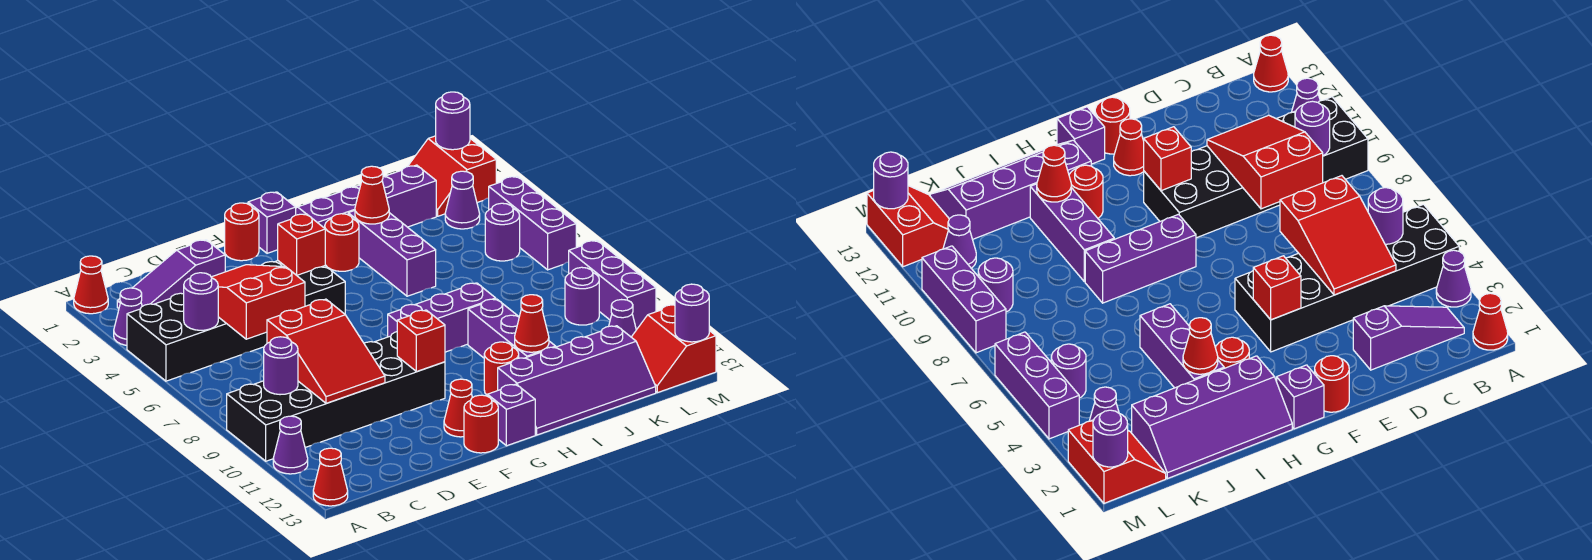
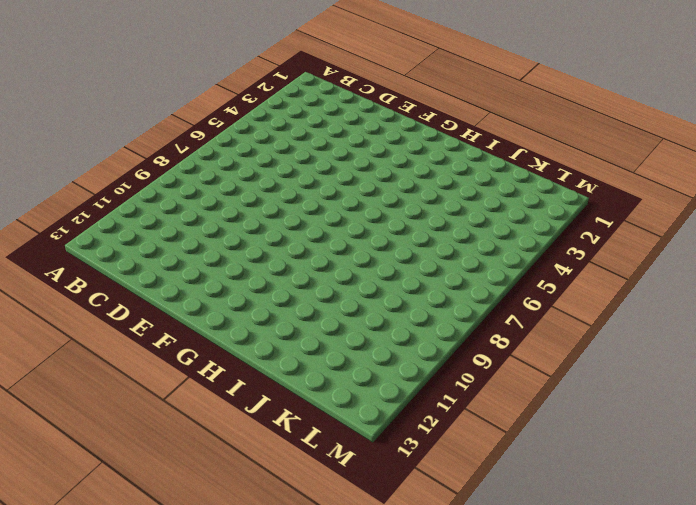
none -> red 1x1 cone [74,256,108,314]
none -> purple 1x1 cone [114,288,142,345]
none -> black 2x6 brick [127,261,345,381]
none -> black 2x6 brick [227,332,445,461]

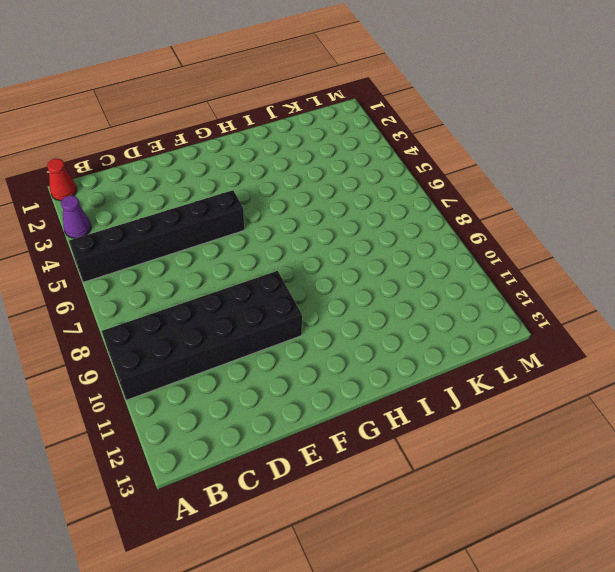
black 1x6 brick [69,190,244,282] -> black 2x6 brick [127,261,345,381]
none -> purple 1x1 cone [273,416,308,474]
none -> red 1x1 cone [313,448,348,506]
none -> purple 1x3 slope [117,240,225,308]
none -> red 1x1 round brick [225,203,259,261]

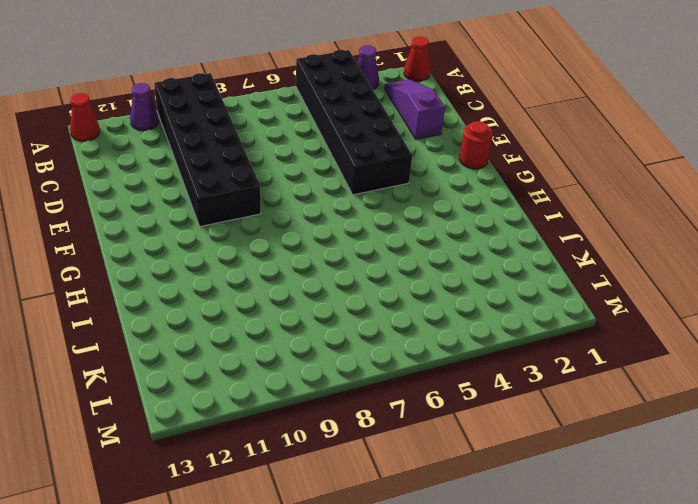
none -> red 1x1 cone [444,379,472,437]
none -> red 1x1 round brick [464,395,498,453]
none -> purple 1x1 brick [248,192,296,253]
none -> purple 1x3 brick [388,283,496,352]

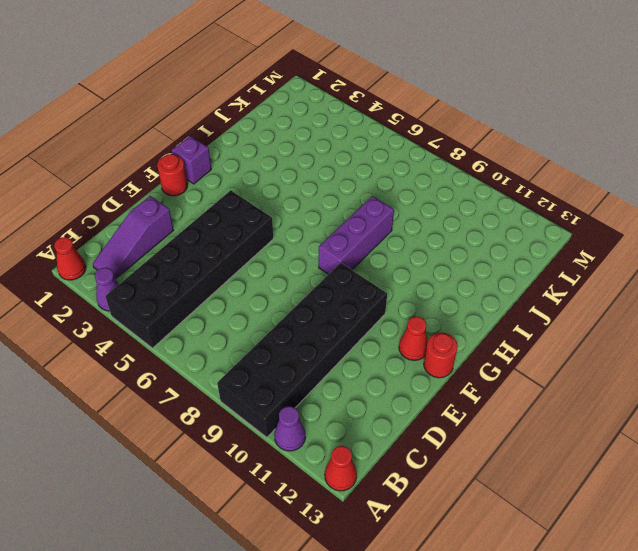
none -> purple 1x1 brick [487,384,535,446]
none -> purple 2x4 slope [296,165,436,228]
none -> red 1x1 round brick [325,214,359,271]
none -> red 1x1 round brick [484,342,519,395]

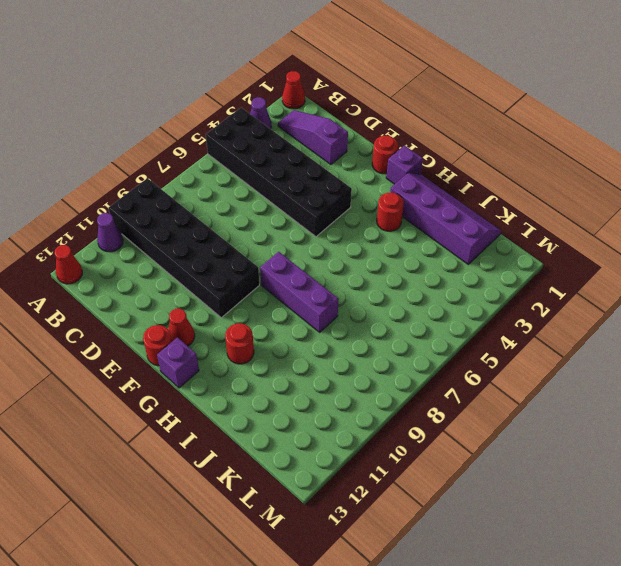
none -> purple 2x4 slope [498,326,656,435]
none -> purple 1x3 brick [348,211,436,296]
none -> purple 1x3 brick [468,299,556,358]
none -> red 2x2 slope [408,136,496,216]

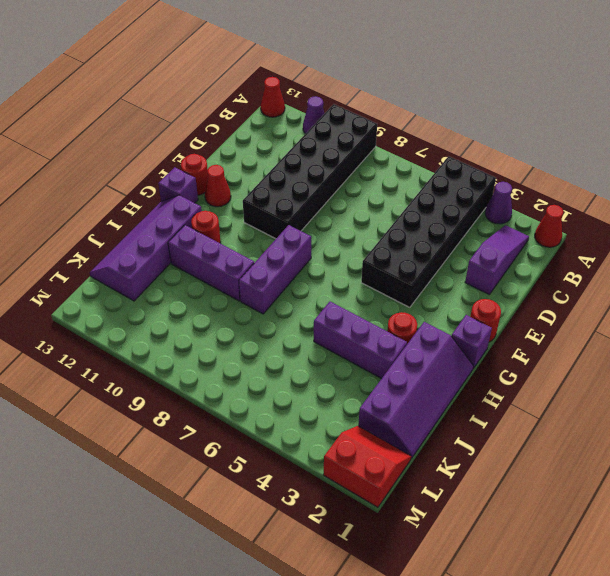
none -> purple 1x1 cone [445,171,480,229]
none -> purple 1x1 round brick [485,203,520,261]
none -> purple 1x1 round brick [565,267,599,325]
none -> purple 1x1 cone [609,300,636,337]

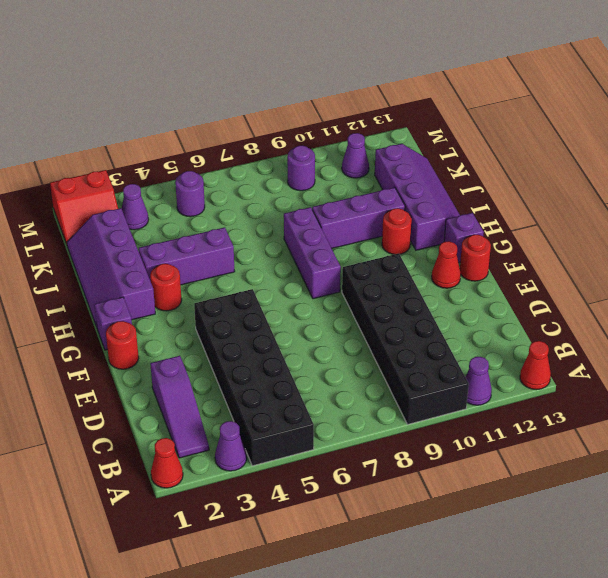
none -> red 2x2 slope [632,305,716,393]
none -> purple 1x3 brick [489,176,576,270]
none -> purple 1x3 brick [569,241,656,330]
none -> purple 1x1 round brick [184,273,218,330]

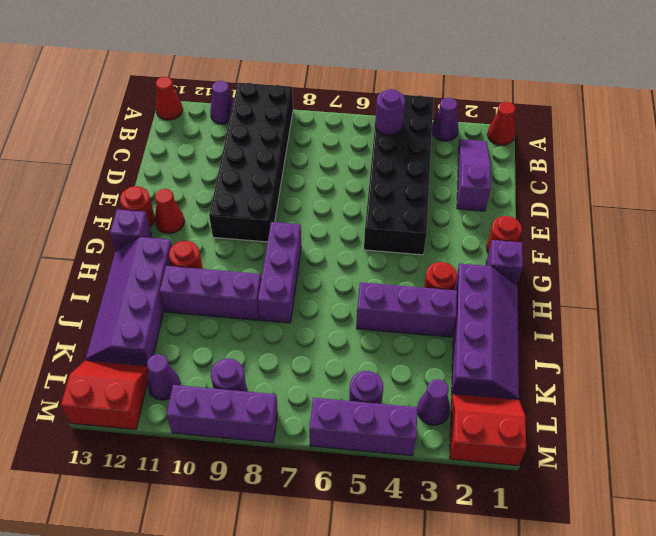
none -> purple 1x1 round brick [264,337,298,395]
none -> red 2x3 slope [211,265,305,339]
none -> red 2x3 slope [267,299,385,403]
none -> red 1x1 brick [278,214,325,275]

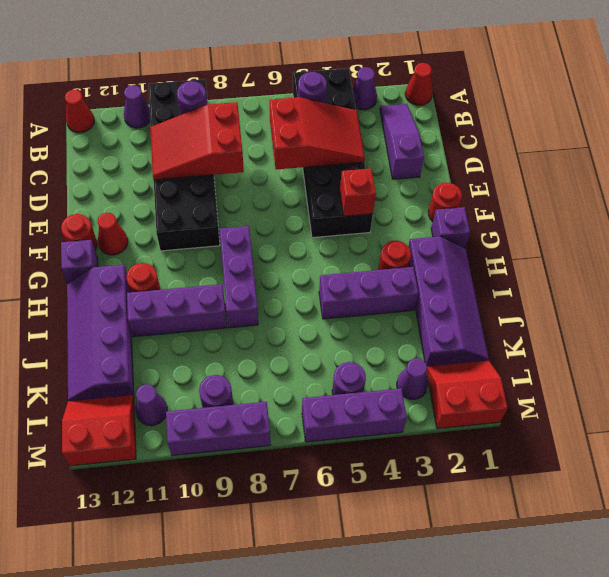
none -> red 1x1 brick [397,310,445,372]
none -> red 1x1 cone [355,166,389,224]
none -> red 1x1 cone [515,295,549,352]
none -> purple 1x1 round brick [436,92,470,150]

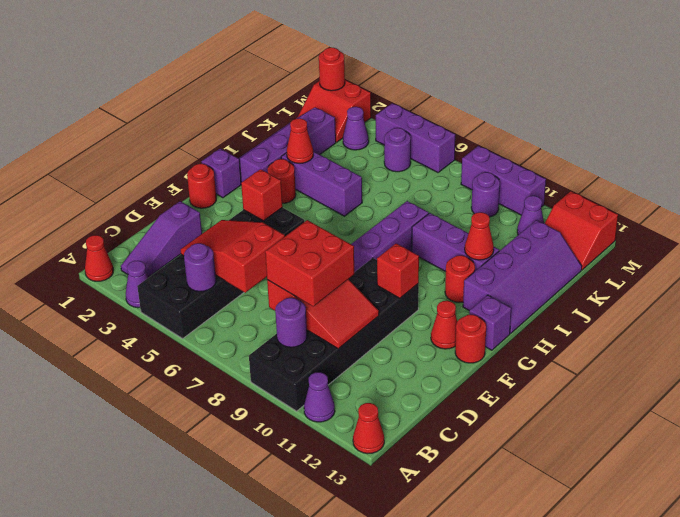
red 2x2 brick [265,220,354,306] -> none
red 1x1 round brick [319,48,345,91] -> purple 1x1 round brick [436,92,470,150]
none -> purple 1x1 round brick [675,284,709,342]

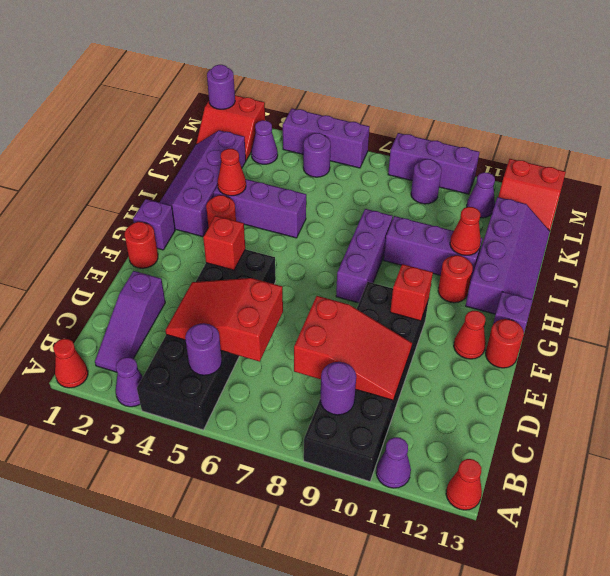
none -> purple 1x1 round brick [675,284,709,342]

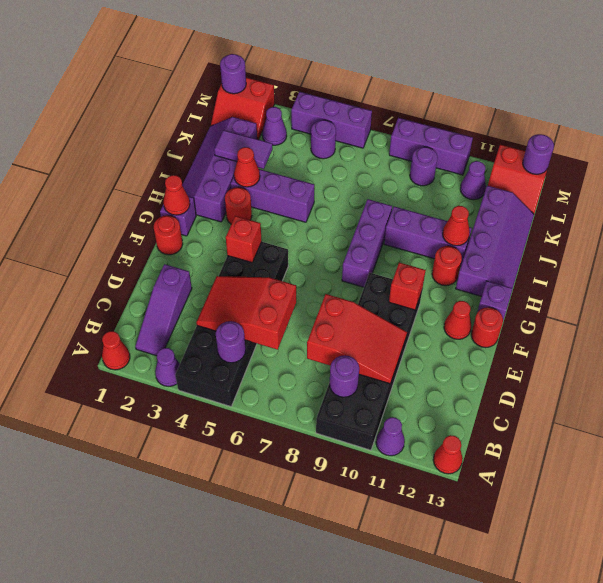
red 1x1 cone [163,175,190,215] -> none
purple 1x2 tile [214,130,272,169] -> none

